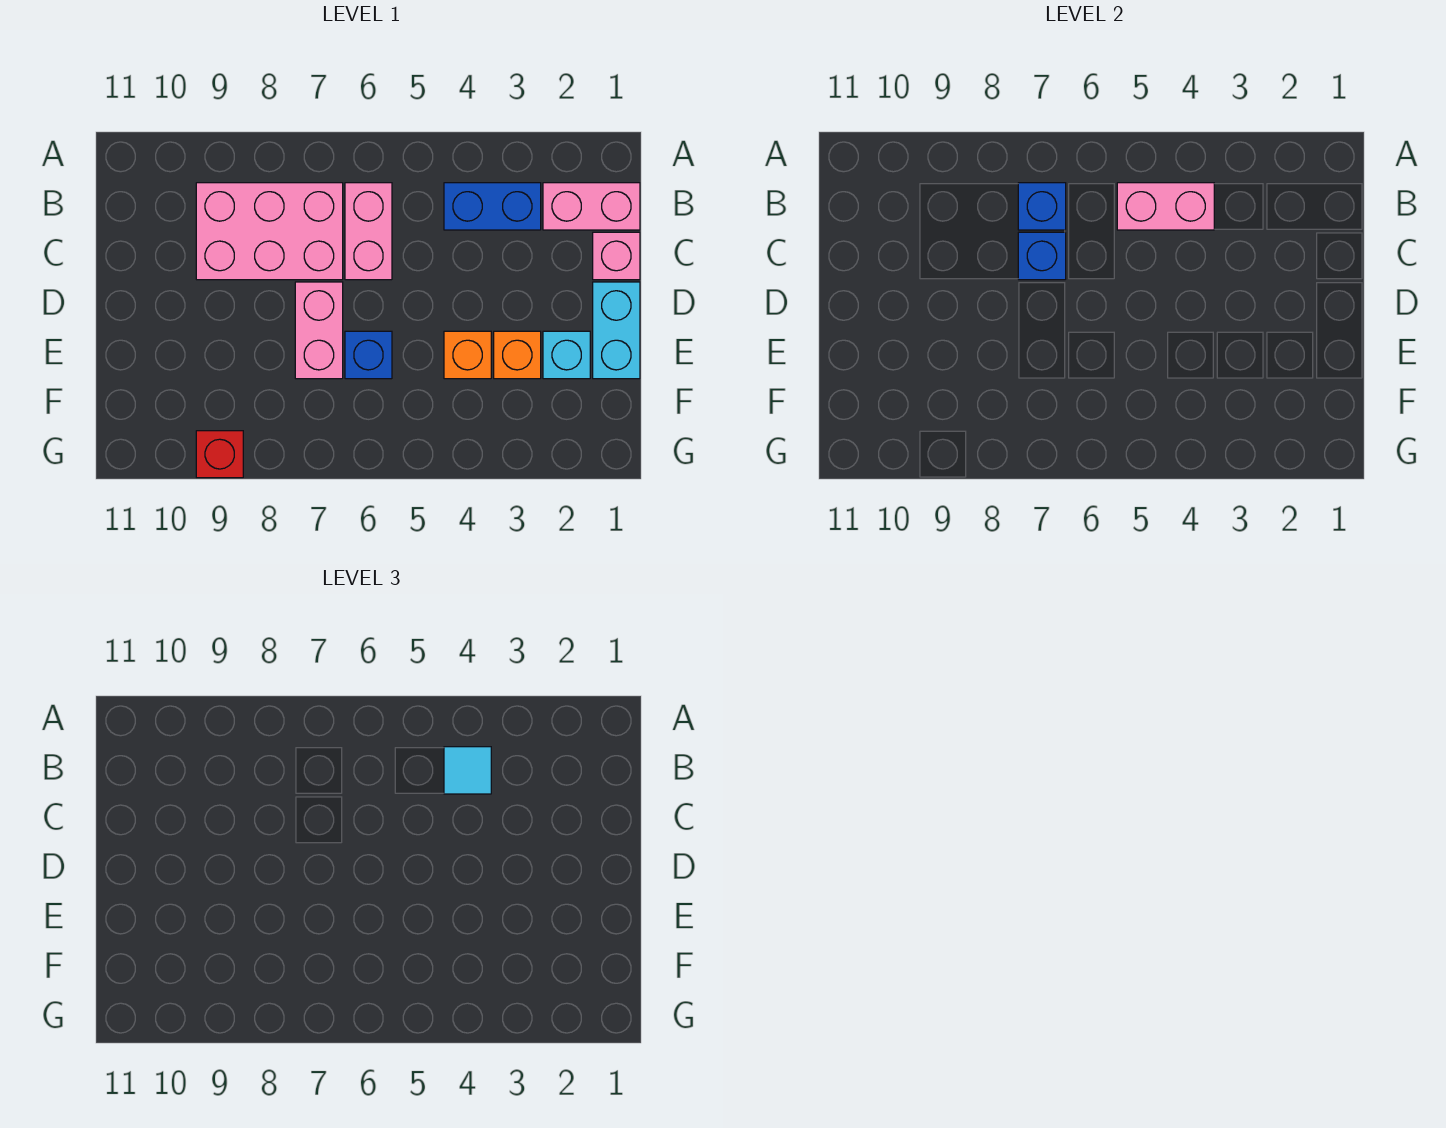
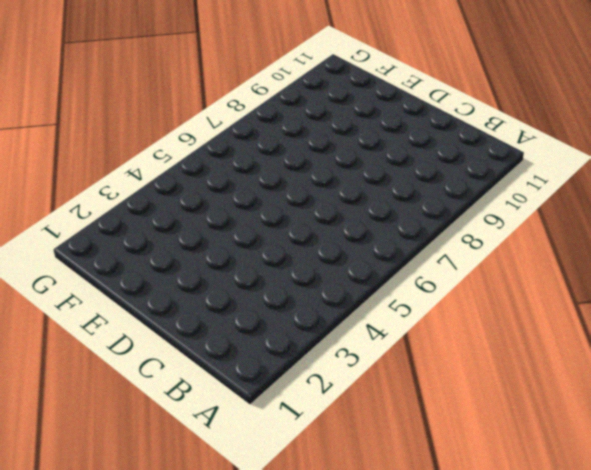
none -> pink 1x2 brick [543,183,640,230]
none -> blue 1x2 brick [444,183,541,230]
none -> pink 1x2 brick [345,183,392,280]

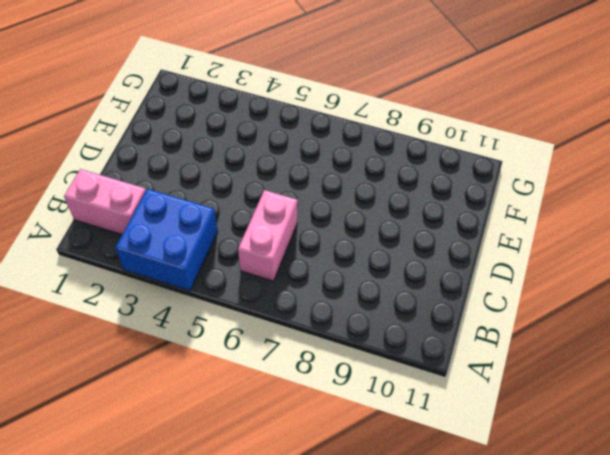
blue 2x2 brick [115,189,218,291] -> blue 1x2 brick [444,183,541,230]
none -> pink 2x3 brick [196,183,343,280]
none -> pink 1x1 brick [593,232,640,280]
none -> cyan 1x2 brick [593,282,640,379]

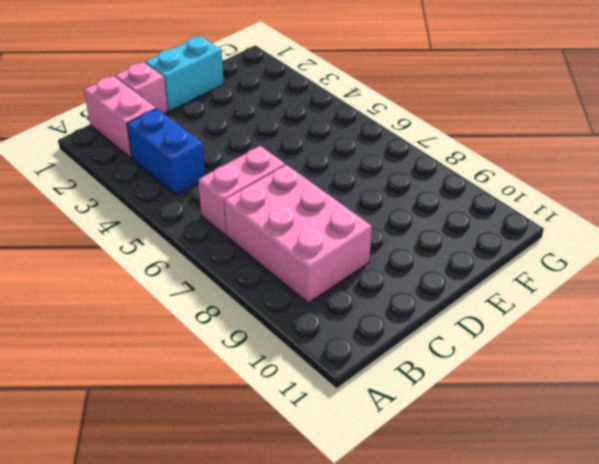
none -> pink 1x2 brick [295,282,343,379]
none -> cyan 1x1 brick [543,331,590,379]
none -> orange 1x1 brick [494,331,541,379]

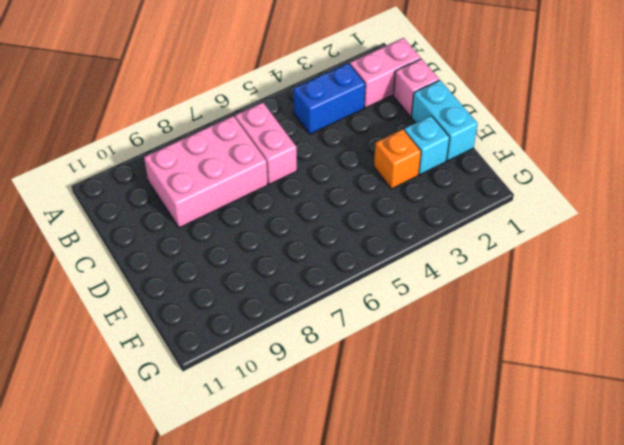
none -> pink 1x2 brick [295,282,343,379]
none -> orange 1x1 brick [444,331,491,379]
none -> blue 1x1 brick [345,331,392,379]

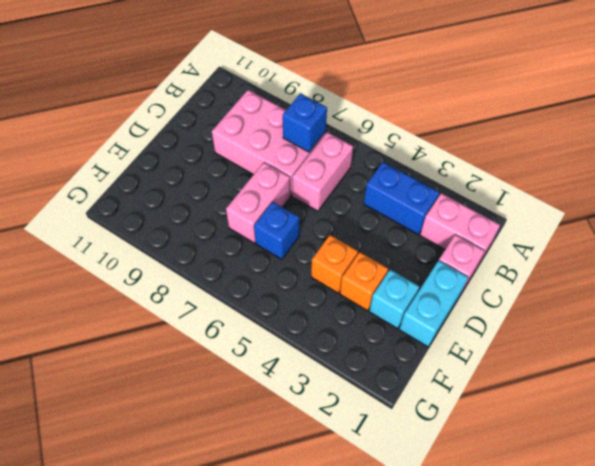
none -> red 1x1 brick [196,431,243,478]
none -> pink 1x2 brick [1117,183,1214,230]
none -> blue 1x1 brick [1018,232,1066,280]

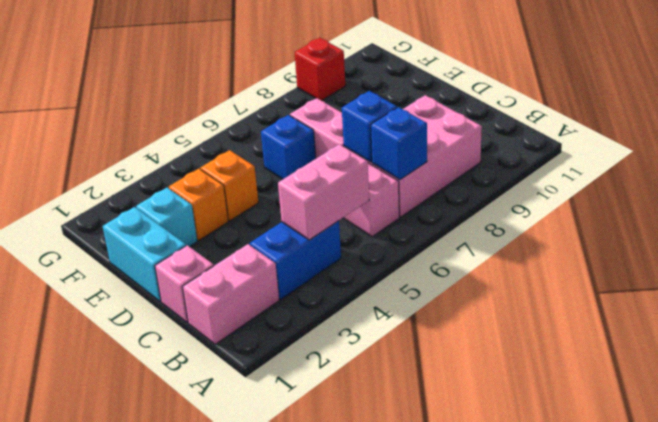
none -> cyan 1x1 tile [444,747,491,794]

